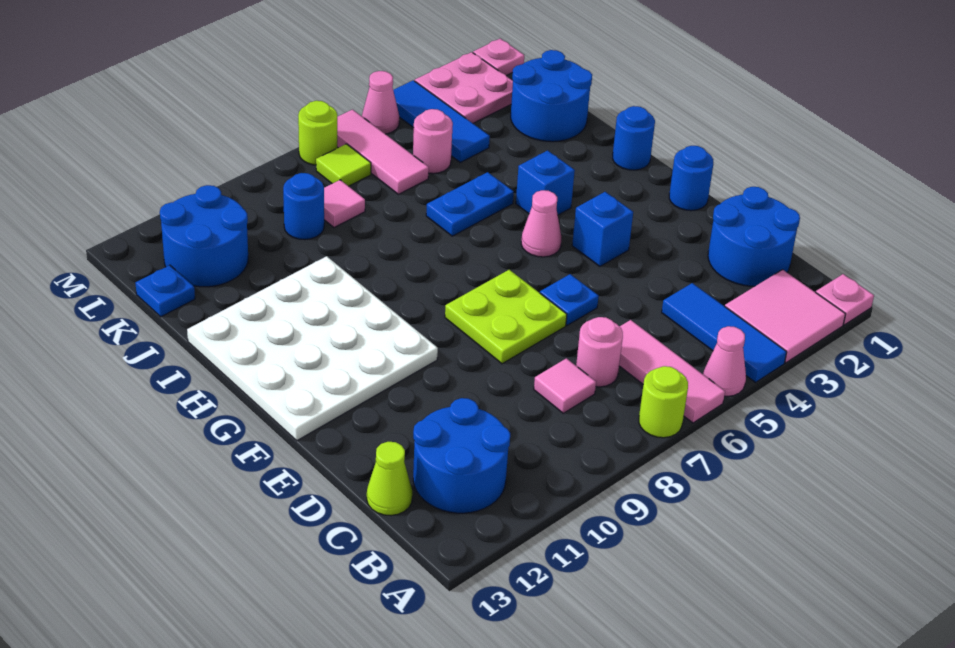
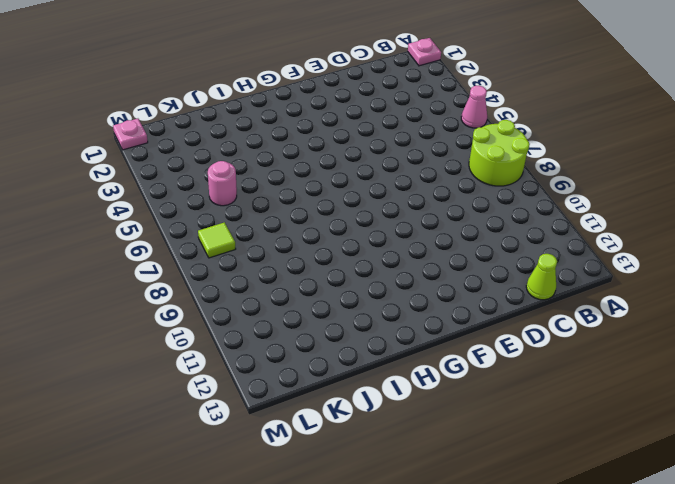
lime 2x2 round brick [469,120,530,186] -> lime 1x1 round brick [639,366,688,438]
none -> pink 2x2 tile [725,270,845,363]
none -> blue 1x3 tile [662,283,787,382]
none -> pink 1x3 tile [619,320,725,423]
none -> blue 2x2 round brick [413,398,510,513]

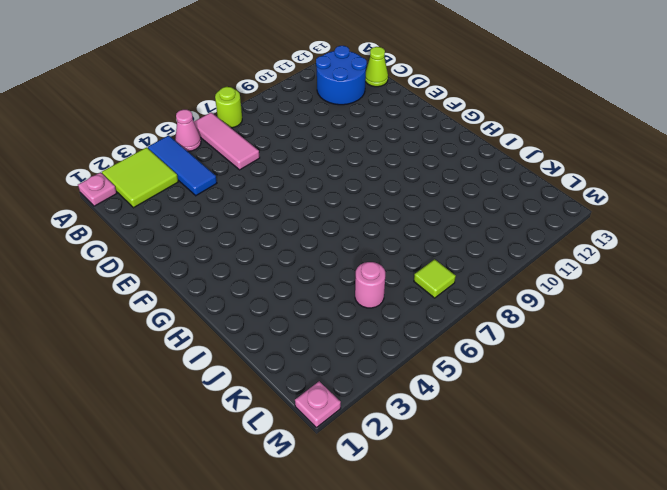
lime 2x2 tile [102,148,178,208] -> pink 2x2 tile [725,270,845,363]
none -> blue 2x2 round brick [708,187,800,286]
none -> pink 1x1 round brick [576,317,623,387]
none -> pink 1x1 tile [534,358,596,413]
none -> blue 1x1 plate [540,274,599,325]

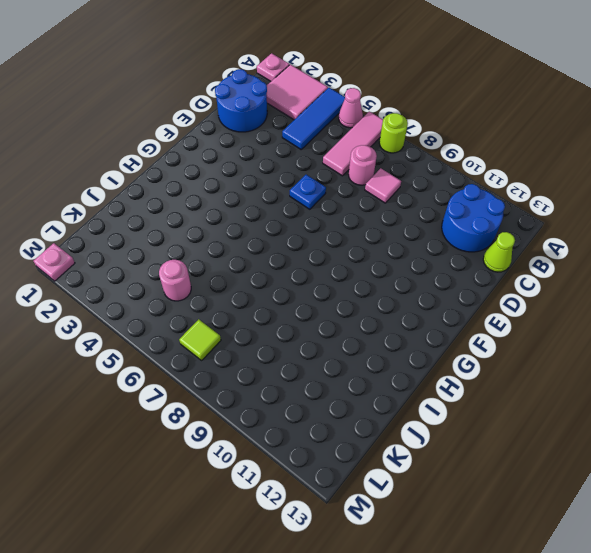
none -> lime 2x2 plate [445,270,567,364]
none -> blue 1x1 round brick [669,146,713,211]
none -> blue 1x1 brick [572,192,633,266]
none -> white 4x4 plate [187,256,438,441]

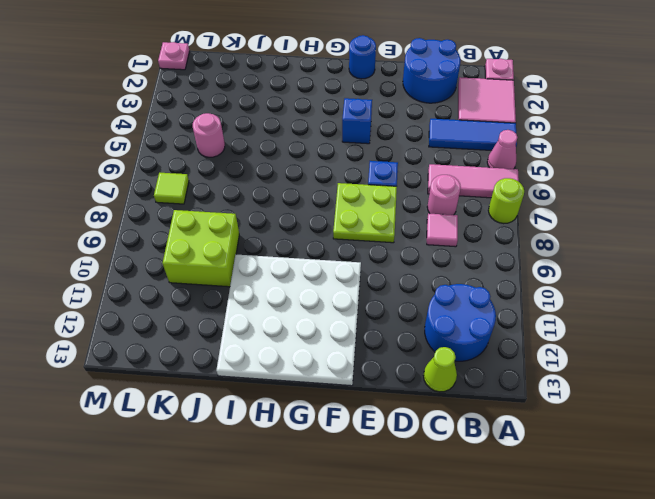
lime 2x2 brick [163,210,239,287] -> blue 1x1 round brick [283,173,324,240]
none -> pink 1x1 cone [521,190,561,257]
none -> blue 1x1 round brick [613,106,655,170]
none -> blue 1x1 brick [516,150,575,215]
none -> blue 1x2 plate [426,172,514,236]

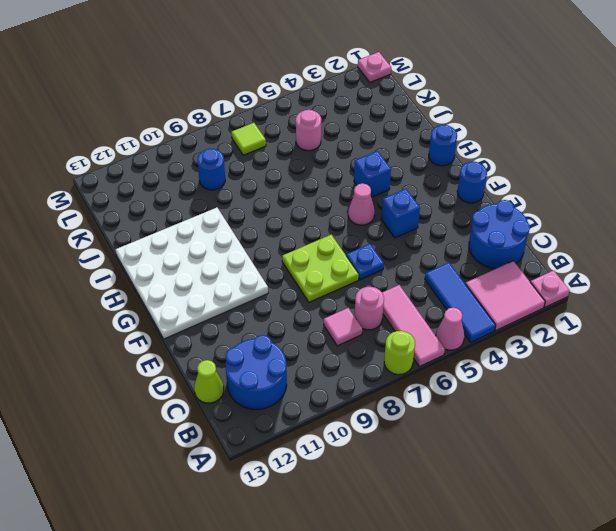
none -> blue 1x2 plate [426,172,514,236]
none -> blue 2x2 round brick [511,50,592,142]
none -> blue 1x3 tile [393,80,490,162]
none -> pink 1x3 tile [337,110,429,194]

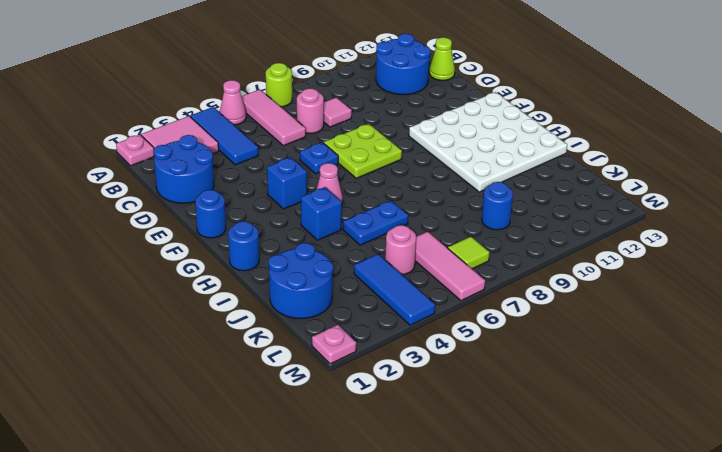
none -> pink 1x1 tile [324,180,365,228]
none -> blue 2x2 round brick [160,185,248,287]
none -> blue 1x1 plate [135,265,195,317]
none -> pink 2x2 plate [415,52,513,123]

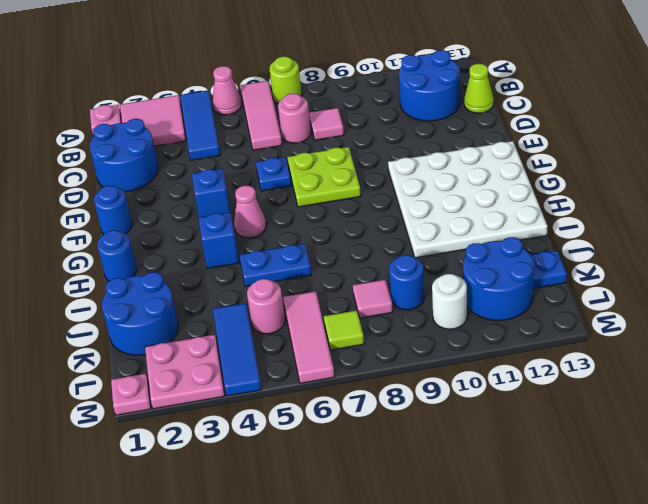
white 1x1 round brick [432,274,467,329] -> none
none -> pink 1x1 cone [362,71,399,134]
none -> lime 1x1 round brick [298,101,337,165]

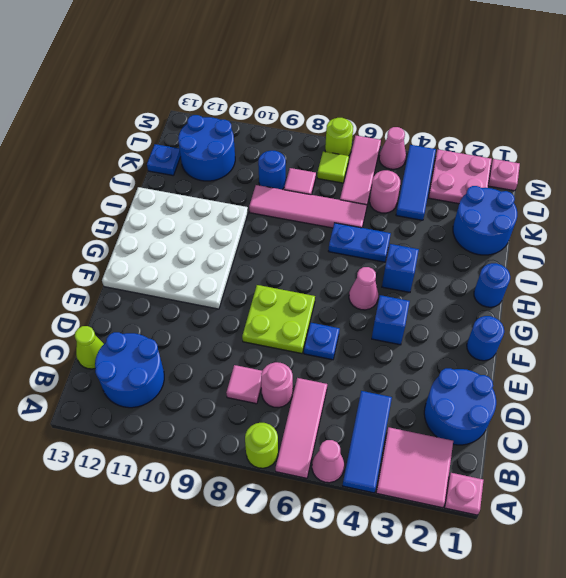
pink 1x4 tile [249,185,367,228] -> none

